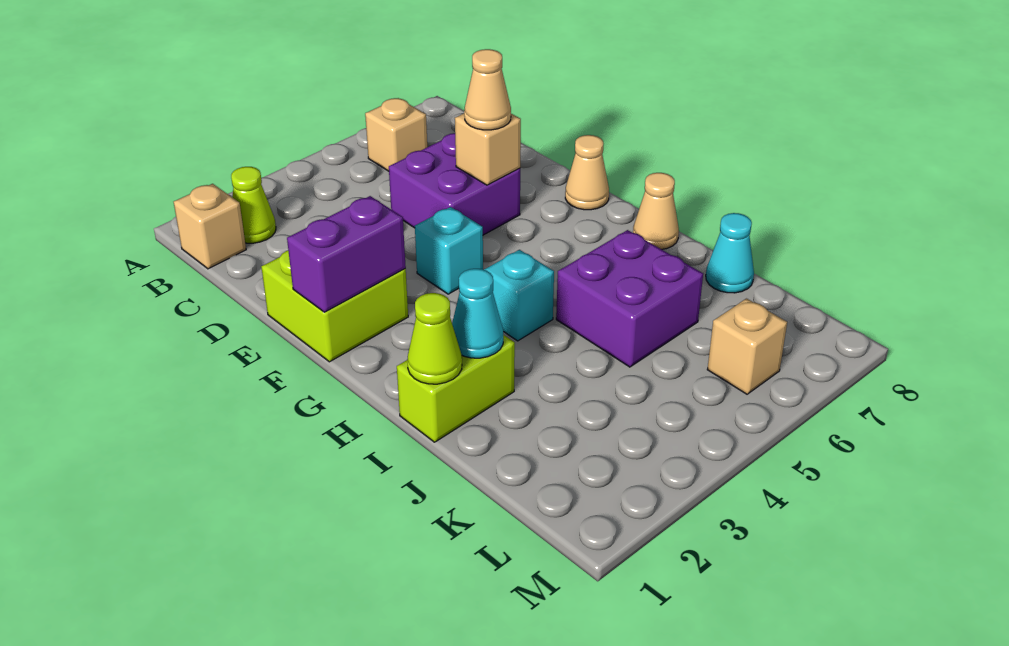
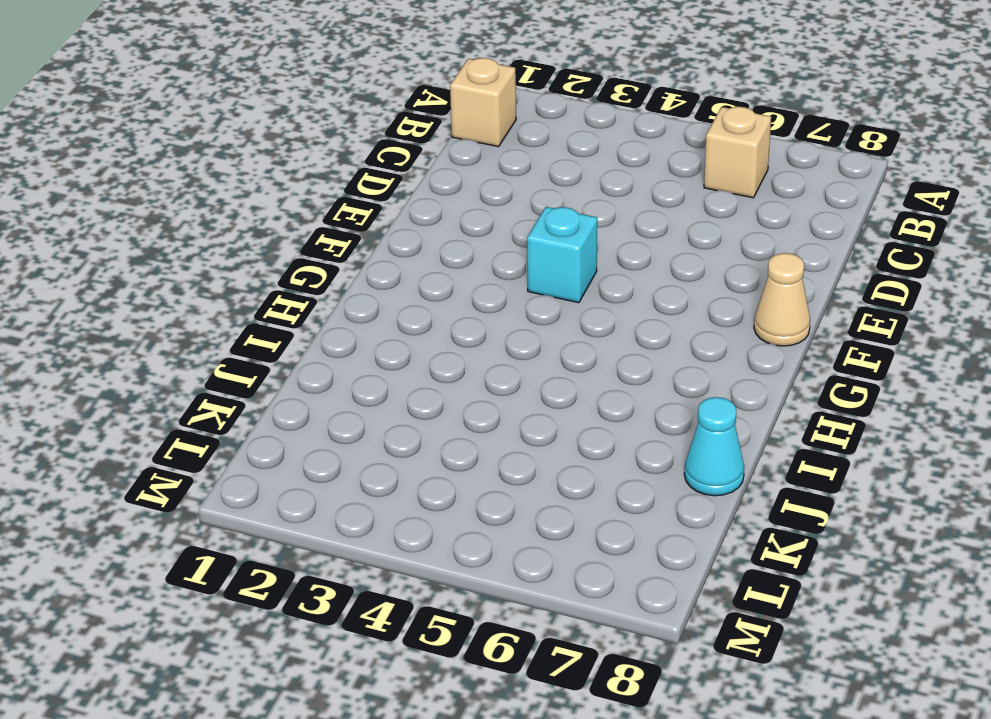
none -> lime 1x1 cone [231,167,276,243]
none -> purple 2x2 brick [389,133,520,235]
none -> lime 2x2 brick [261,251,408,362]

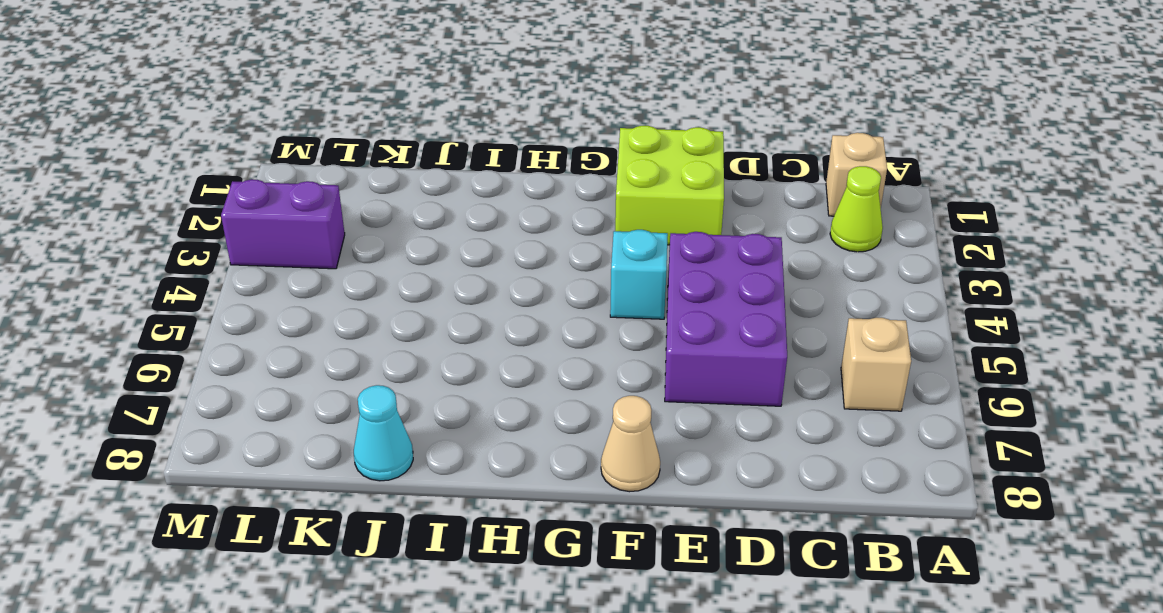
purple 2x3 brick [665,232,787,406] -> purple 2x2 brick [389,133,520,235]
purple 1x2 brick [221,179,345,269] -> purple 1x2 brick turned to [287,196,406,312]
none -> cyan 1x1 brick [484,250,554,341]
none -> tan 1x1 cone [633,173,679,249]
none -> lime 1x2 brick [397,335,515,442]

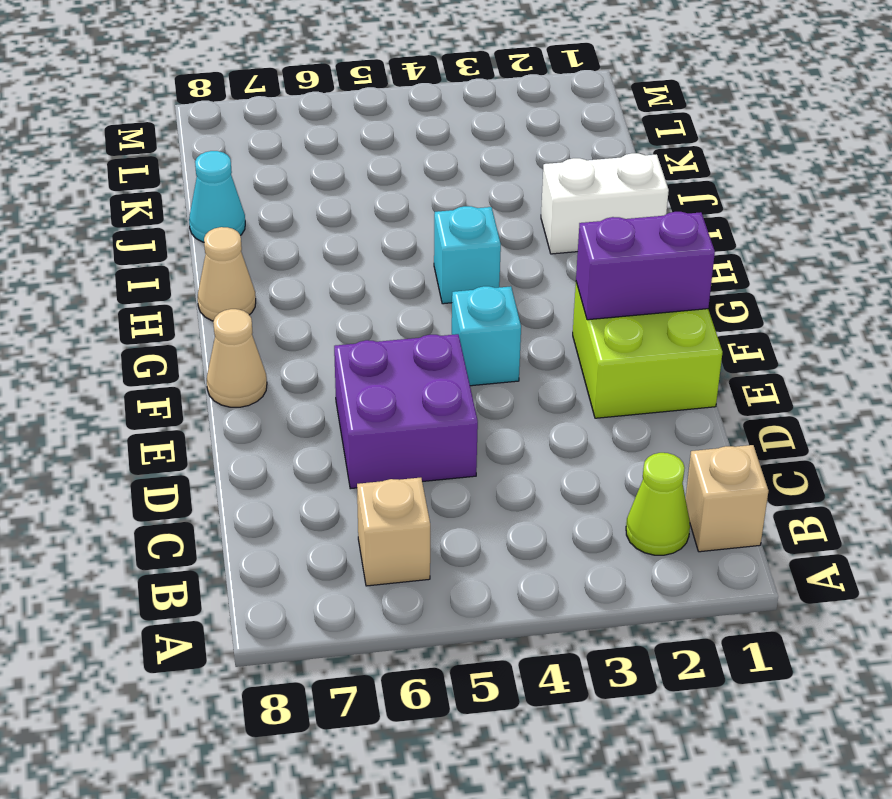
white 1x2 brick [541,153,669,254] -> lime 1x2 brick [397,335,515,442]
none -> purple 2x2 brick [556,230,703,367]
none -> tan 1x1 brick [707,299,787,394]
none -> tan 1x1 brick [455,114,521,185]

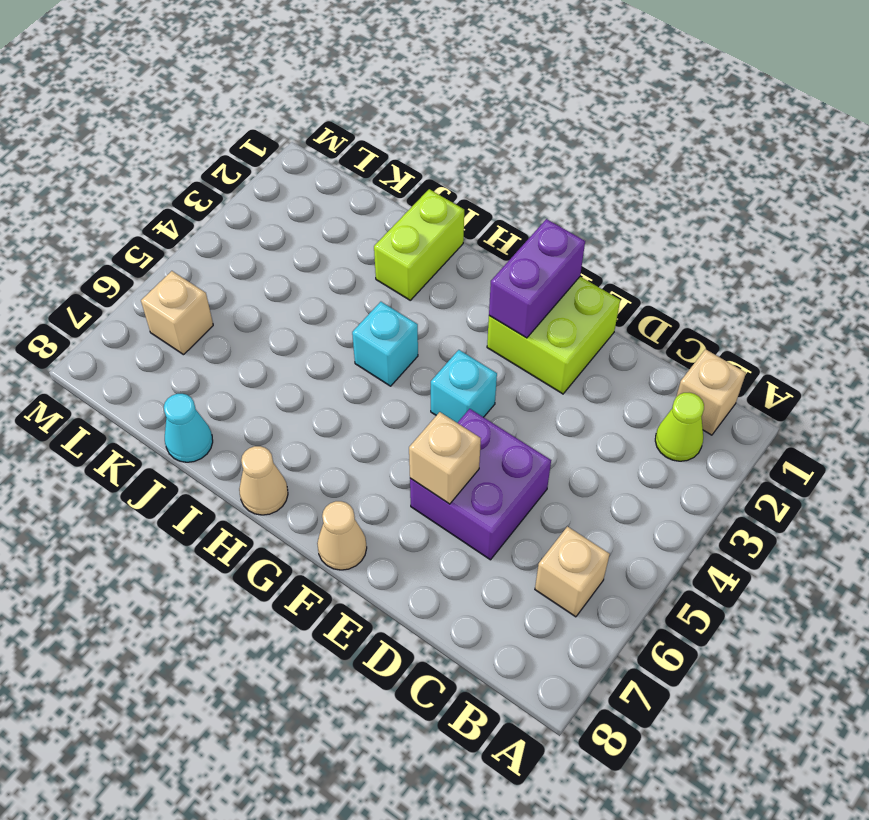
none -> purple 2x2 brick [556,230,703,367]
none -> lime 1x1 cone [407,293,462,384]
none -> cyan 1x1 cone [452,269,503,358]

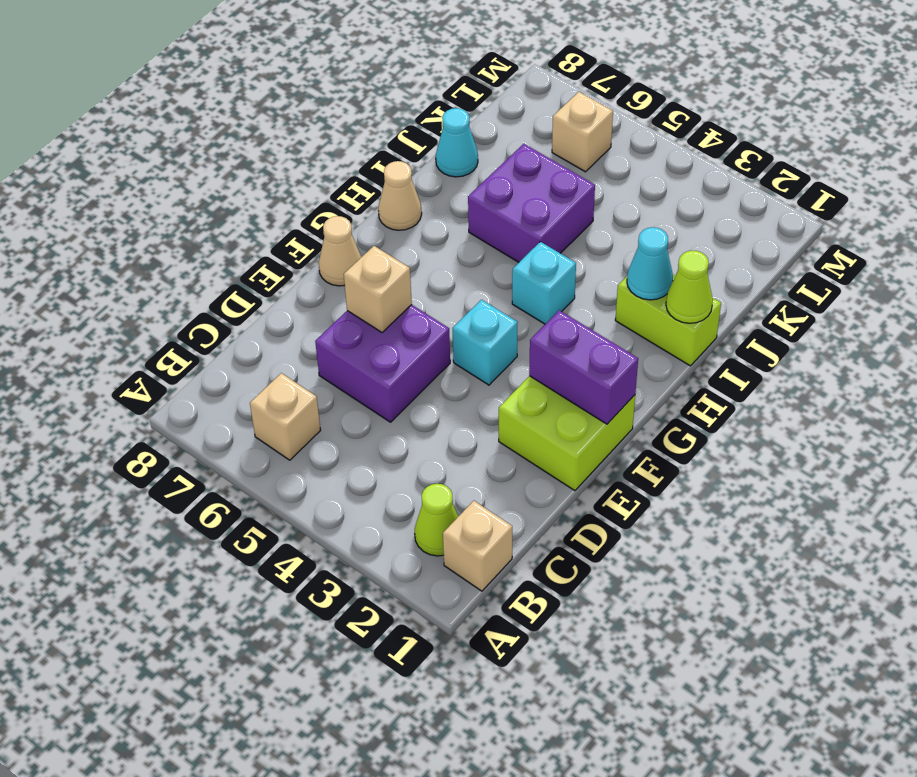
none -> tan 1x1 cone [464,49,511,130]

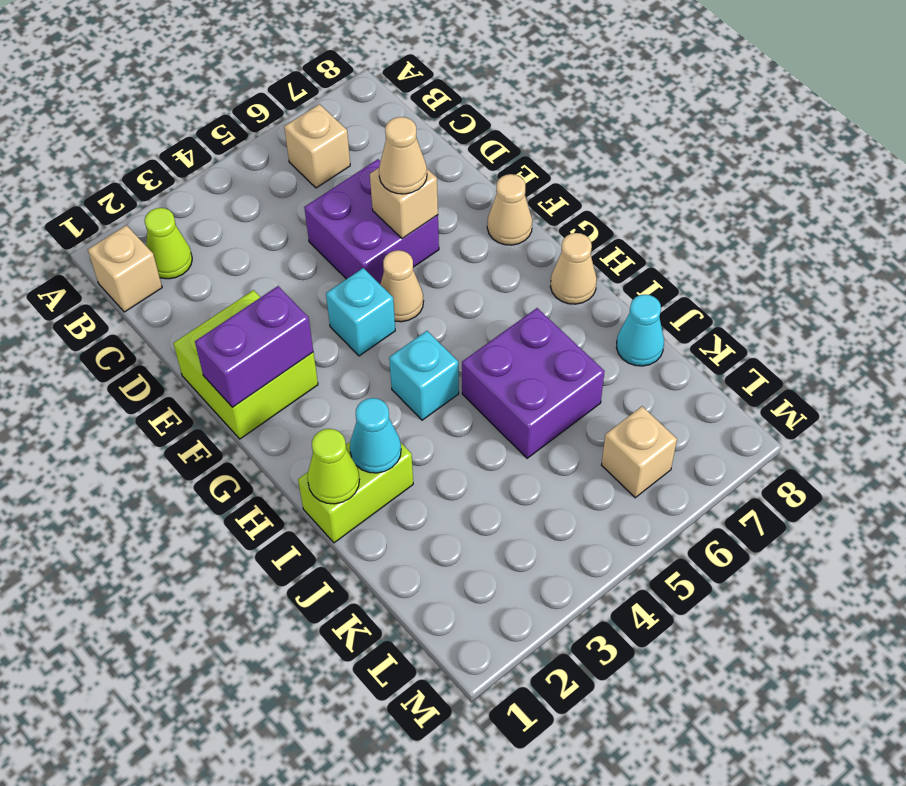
tan 1x1 cone [380,250,423,322] -> none

